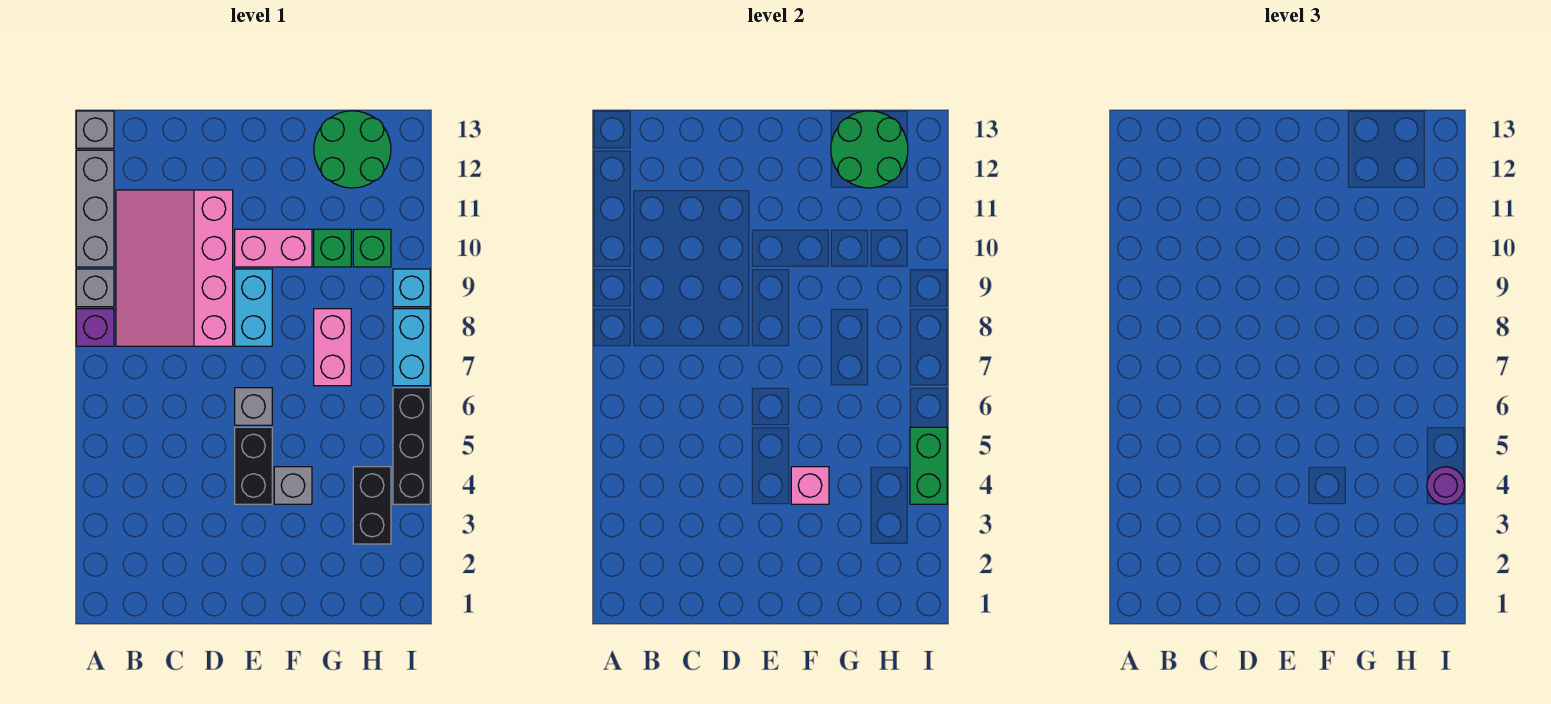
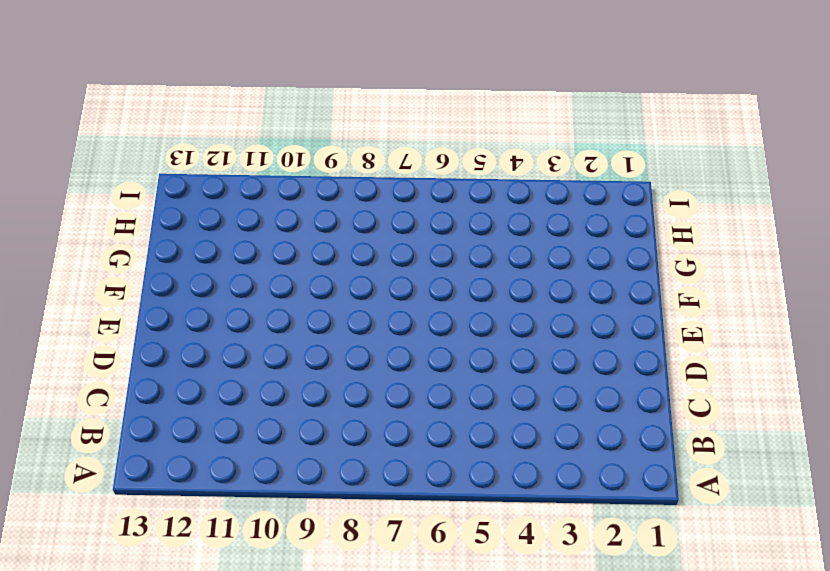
none -> purple 1x1 brick [76,309,114,346]
none -> grey 1x1 brick [76,269,114,307]
none -> grey 1x3 brick [76,150,114,267]

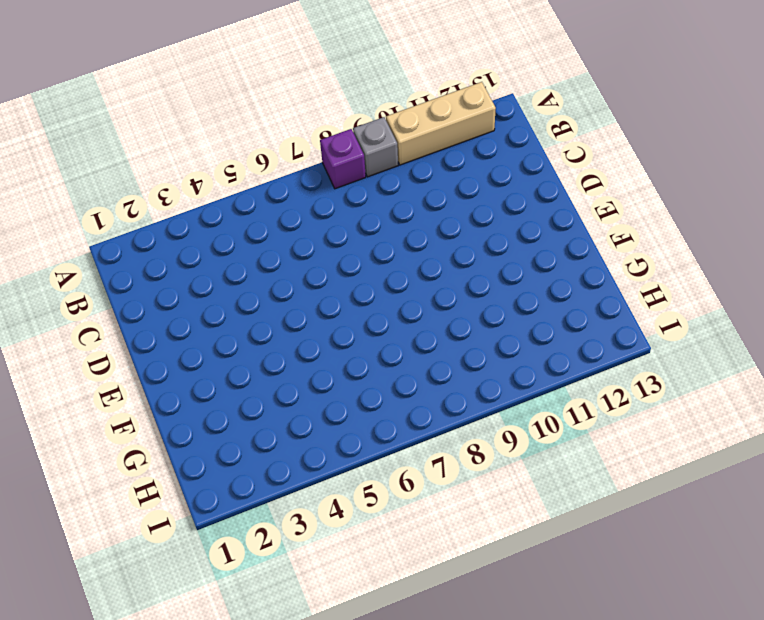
tan 1x3 brick [386,82,496,165] -> grey 1x3 brick [76,150,114,267]
none -> grey 1x1 brick [76,111,114,148]
none -> pink 3x4 slope [116,190,233,346]
none -> black 1x2 brick [235,427,272,504]

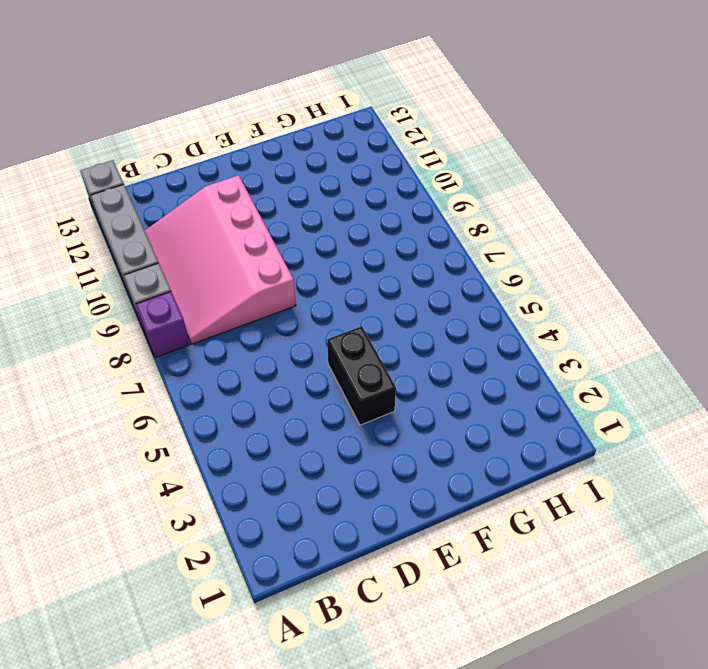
none -> grey 1x1 brick [235,388,272,425]
none -> cyan 1x2 brick [235,269,272,346]
none -> pink 1x2 brick [235,229,312,267]

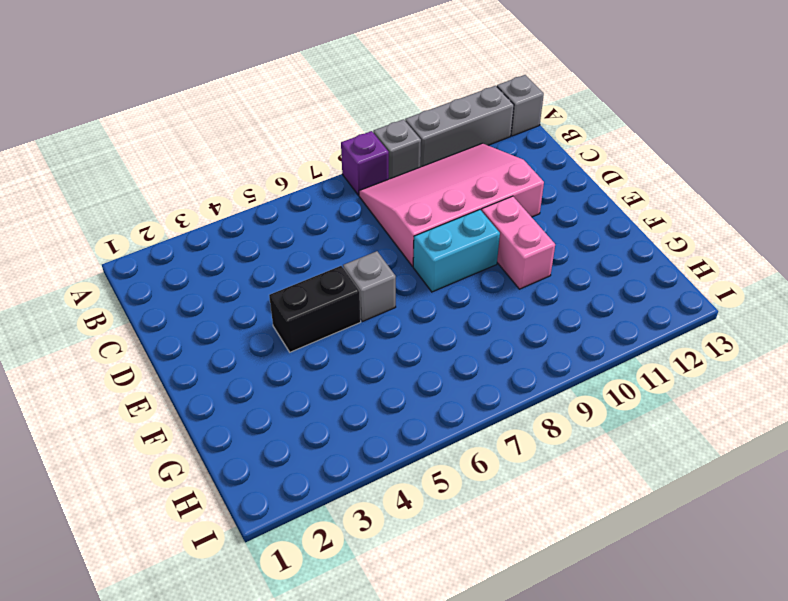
none -> grey 1x1 brick [274,467,312,504]
none -> pink 1x2 brick [314,309,351,386]
none -> green 1x1 brick [314,229,351,267]

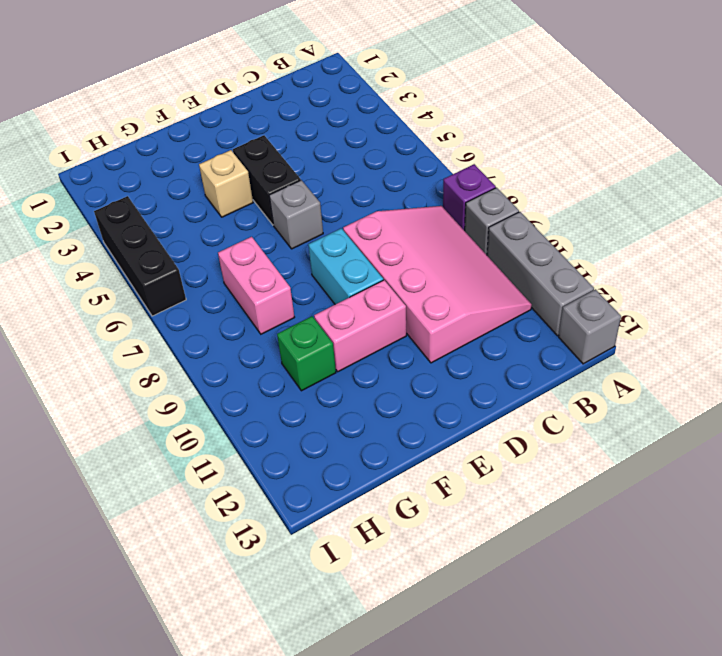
tan 1x1 brick [199,150,253,217] -> grey 1x1 brick [274,467,312,504]
none -> green 2x2 round brick [314,111,391,188]
none -> black 1x2 brick [353,467,391,544]
none -> green 1x1 brick [353,229,391,267]

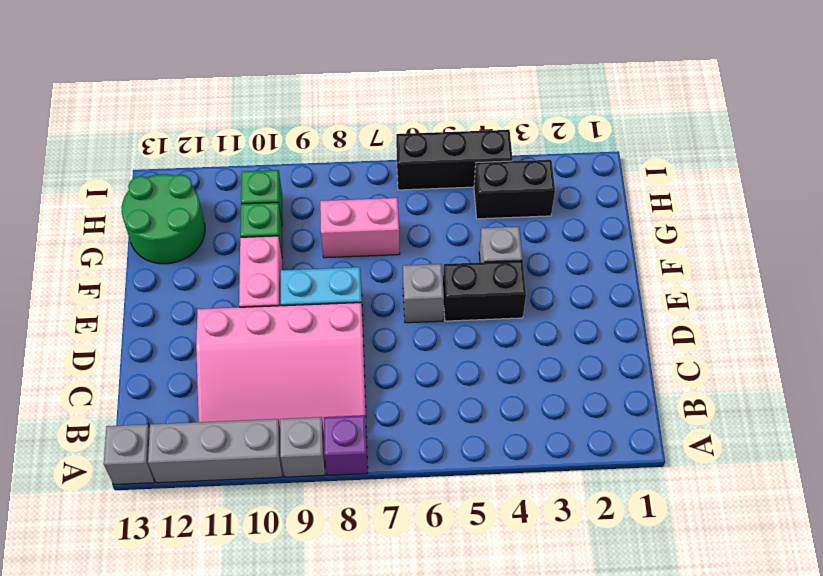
none -> cyan 1x2 brick [393,309,430,386]
none -> cyan 1x1 brick [393,269,430,307]
none -> pink 1x1 brick [791,467,829,504]

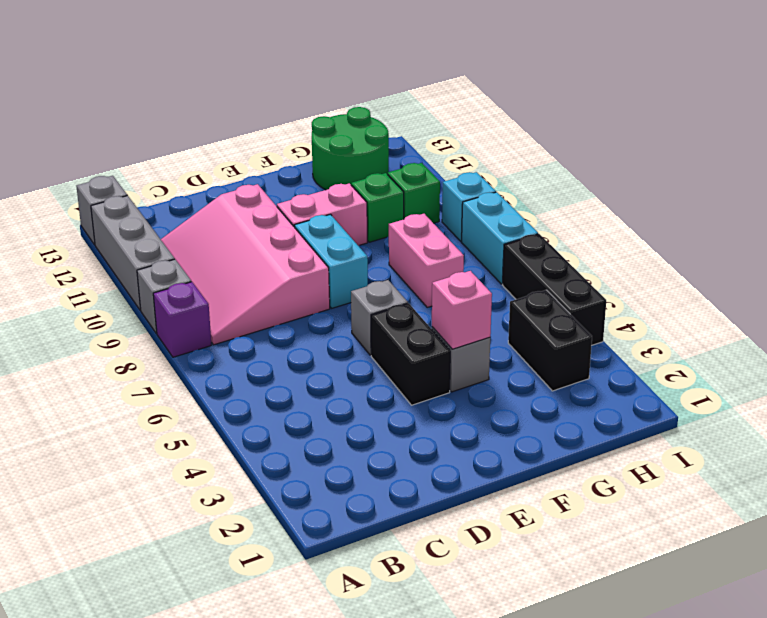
none -> green 2x2 round brick [831,111,908,188]
none -> green 1x2 brick [910,427,947,504]
none -> purple 1x1 round brick [1427,467,1464,504]

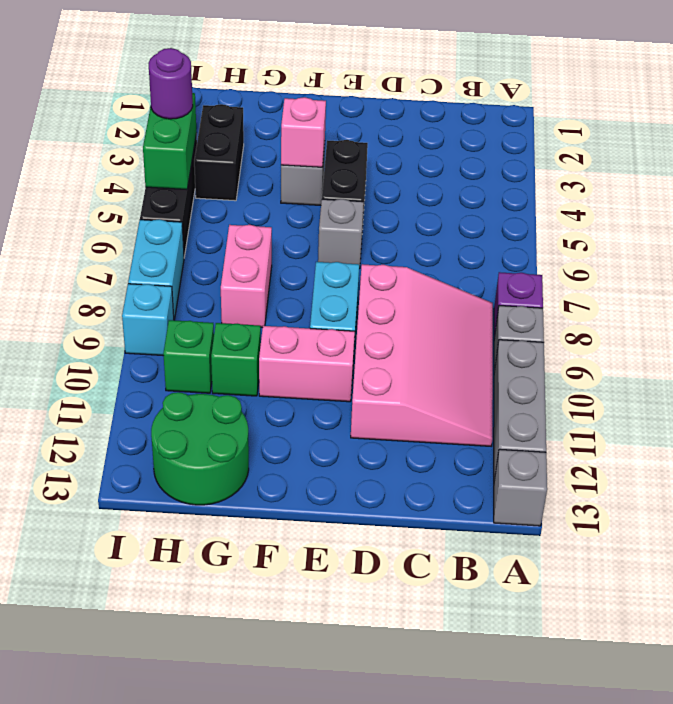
none -> green 2x2 round brick [831,111,908,188]

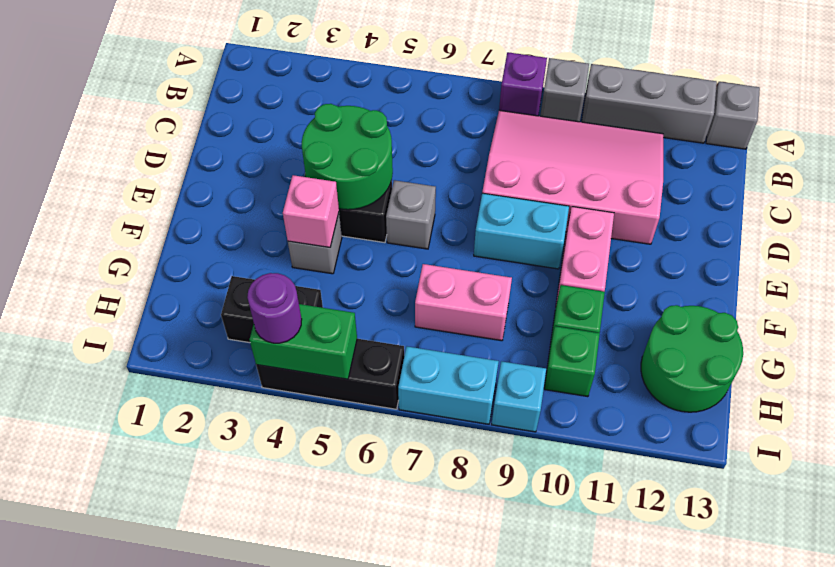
green 2x2 round brick [302,104,393,210] -> green 2x2 round brick moved to [831,111,908,188]

